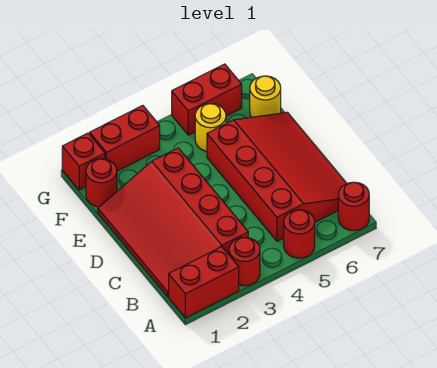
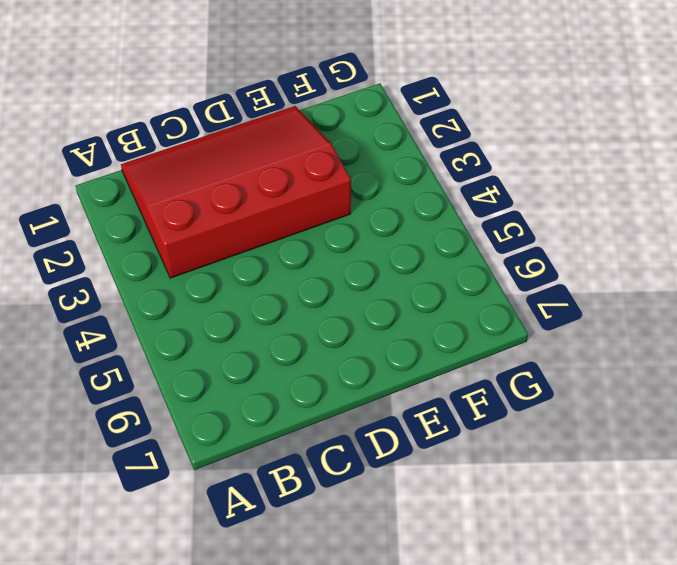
none -> red 1x2 brick [169,247,239,318]
none -> red 1x1 round brick [229,238,260,286]
none -> red 1x1 round brick [284,210,315,258]

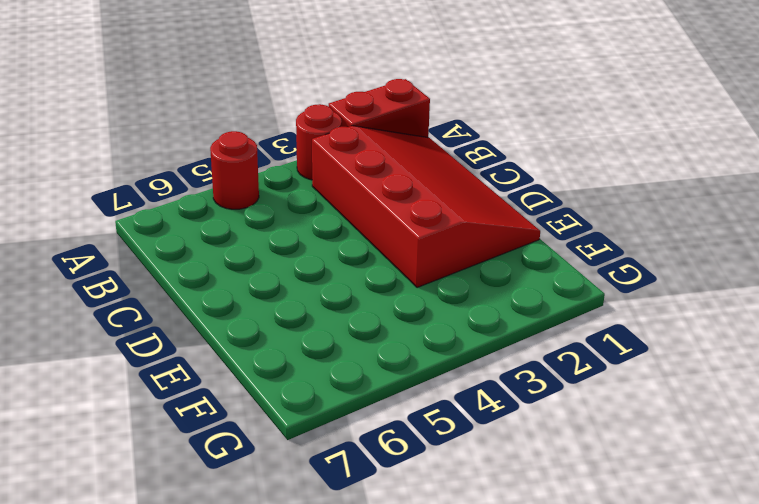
none -> red 1x1 round brick [338,182,369,231]
none -> red 3x4 slope [207,112,347,241]
none -> red 1x1 round brick [86,159,117,207]

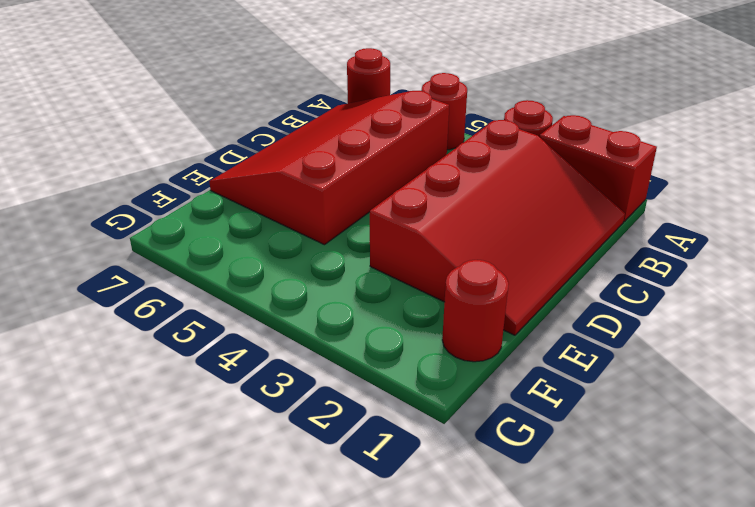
none -> yellow 1x1 round brick [195,104,226,151]
none -> yellow 1x1 round brick [250,76,281,117]
none -> red 1x1 brick [62,133,105,190]

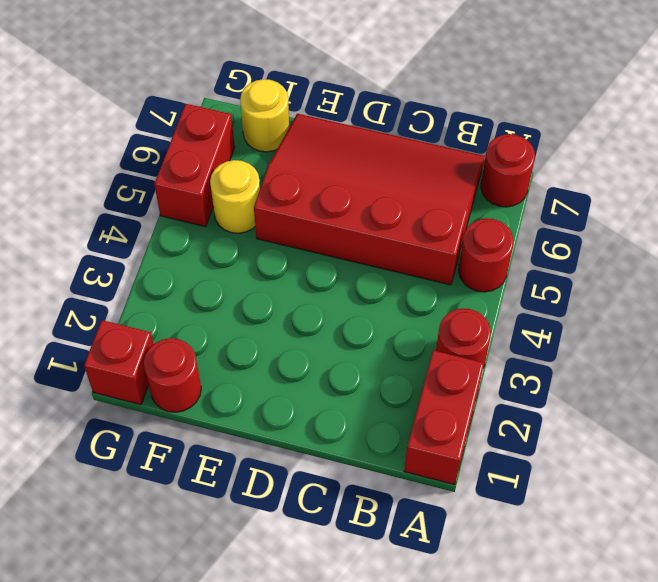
none -> red 3x4 slope [98,148,248,296]
none -> red 1x2 brick [90,105,160,171]

